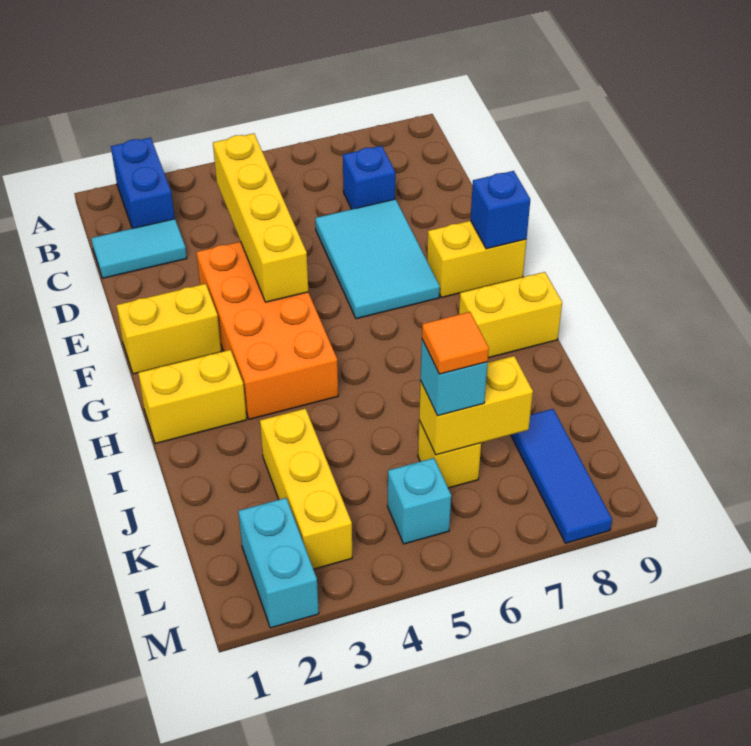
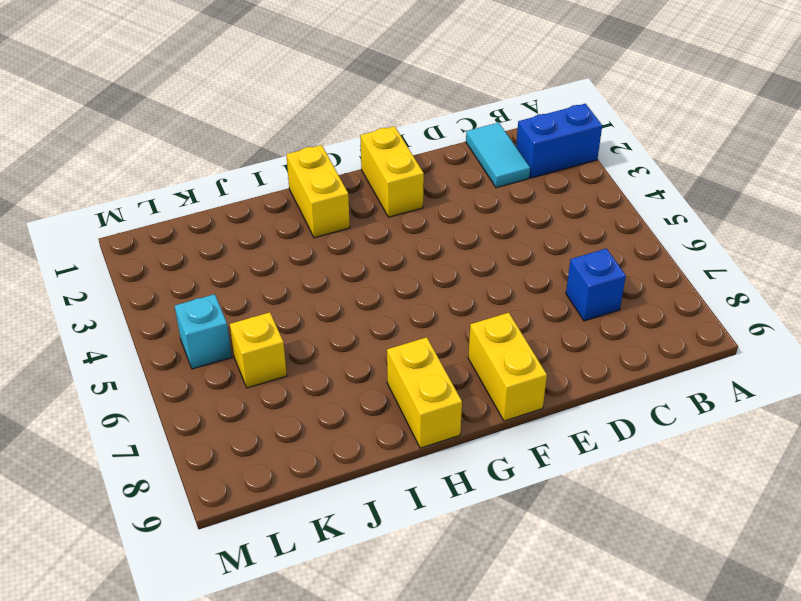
none -> cyan 2x3 tile [315,199,440,319]
none -> orange 2x4 brick [196,241,338,419]
none -> yellow 1x3 brick [260,409,352,569]

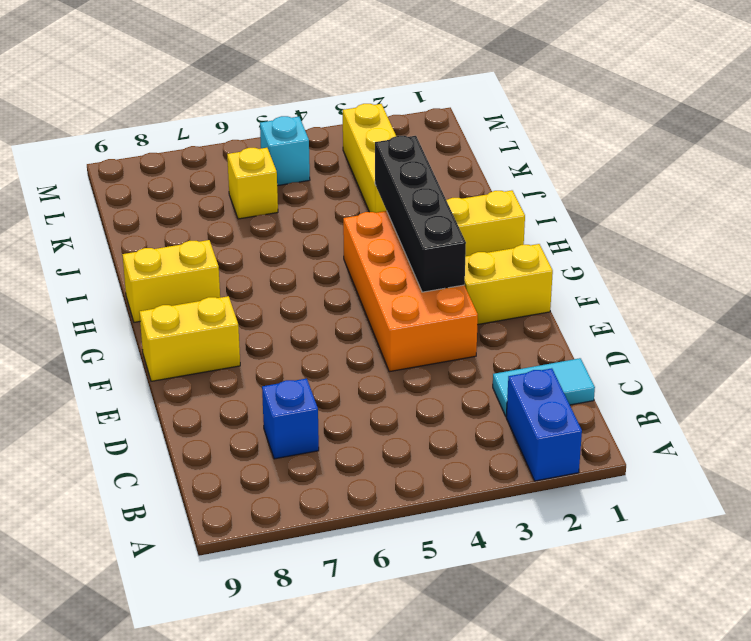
black 1x4 brick [375,136,466,292] -> none
none -> cyan 2x3 tile [315,199,440,319]
none -> blue 1x3 tile [511,409,612,543]
none -> cyan 1x2 brick [238,498,319,628]

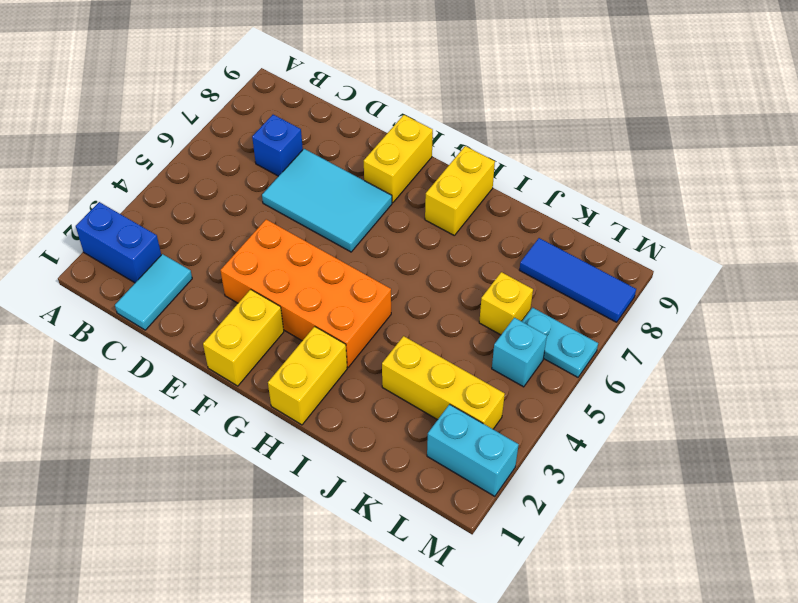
cyan 1x2 plate [522,308,598,377] -> none
none -> yellow 1x4 brick [213,133,308,302]
none -> blue 1x1 brick [470,171,530,249]
none -> yellow 1x2 brick [419,356,533,455]

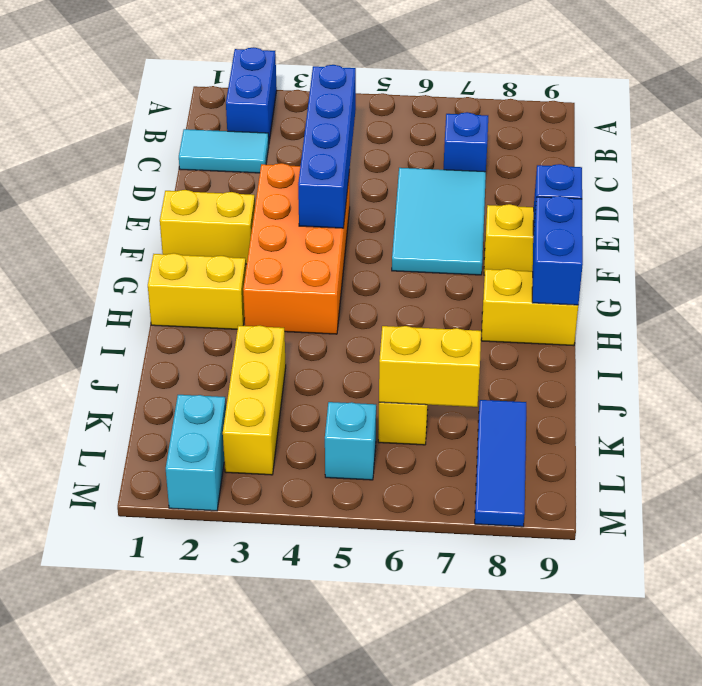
blue 1x4 brick [298,65,356,228] -> yellow 1x4 brick [213,133,308,302]
blue 1x2 brick [532,196,583,305] -> none
none -> cyan 1x1 brick [420,340,488,416]
none -> orange 1x1 tile [422,312,489,374]

